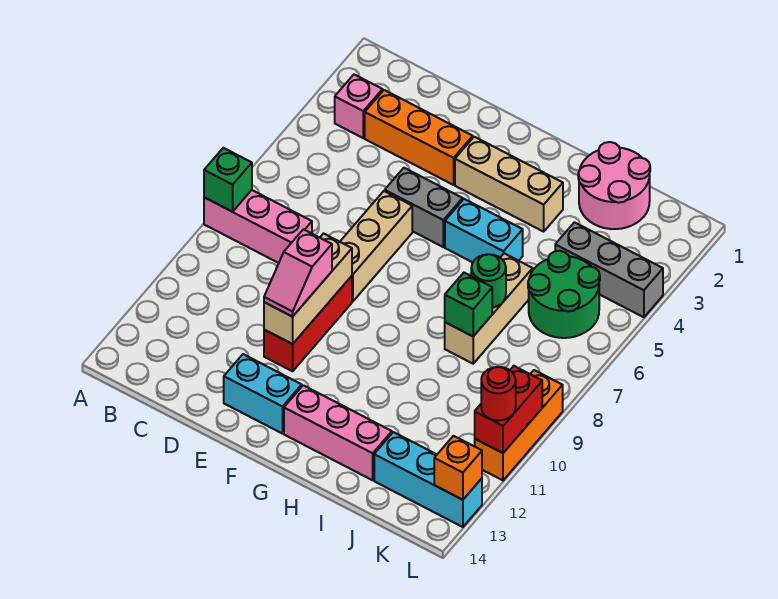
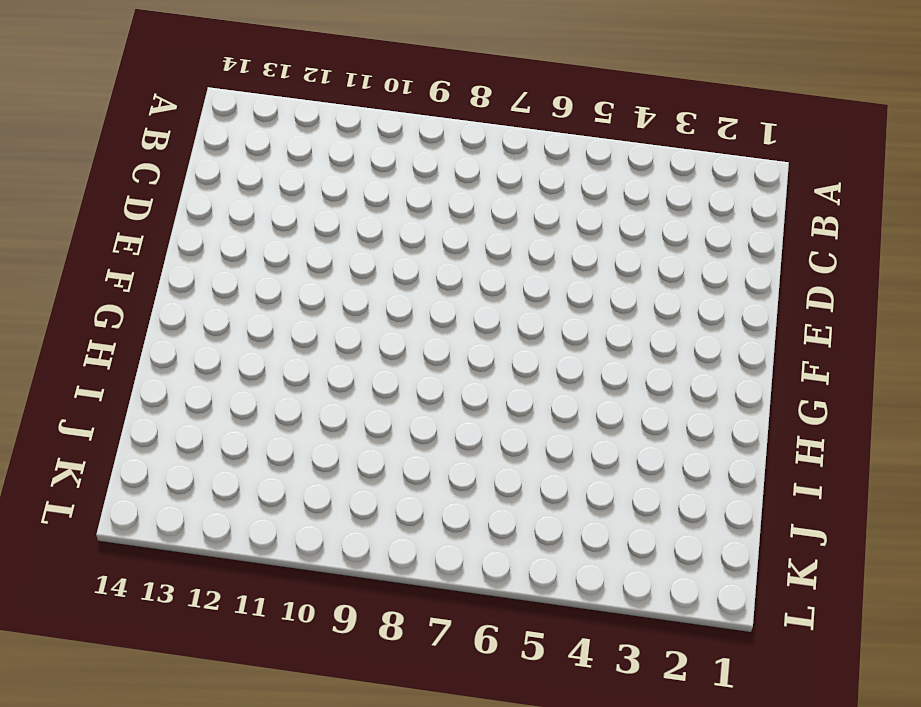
none -> pink 1x3 brick [204,190,312,263]
none -> pink 1x1 brick [335,75,383,138]
none -> orange 1x3 brick [365,90,473,185]

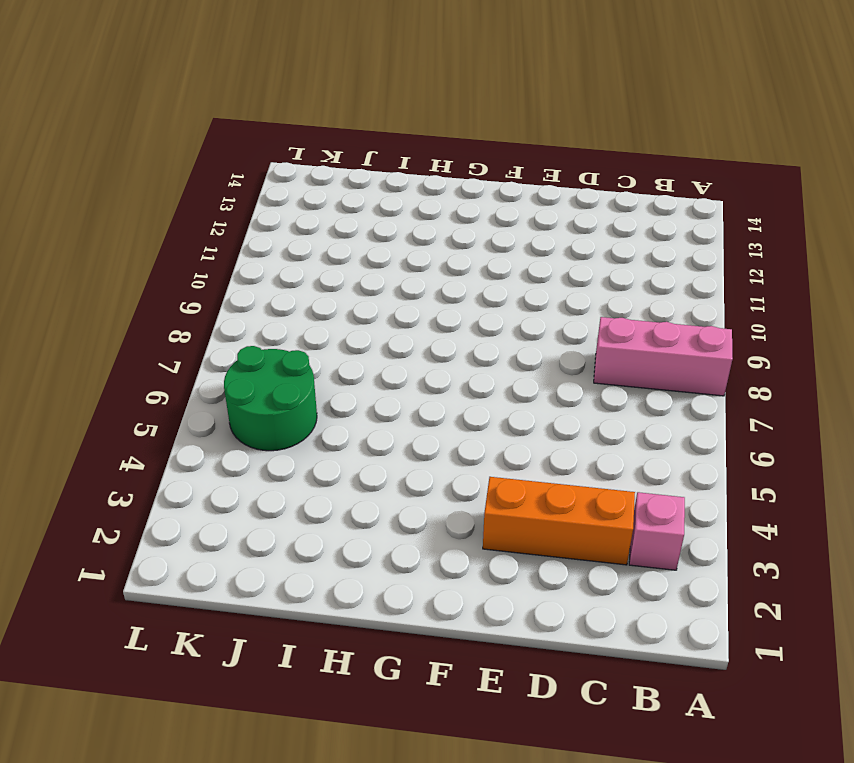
none -> grey 1x2 brick [385,168,463,247]
none -> tan 1x3 brick [340,191,412,301]
none -> red 1x3 brick [264,276,352,371]

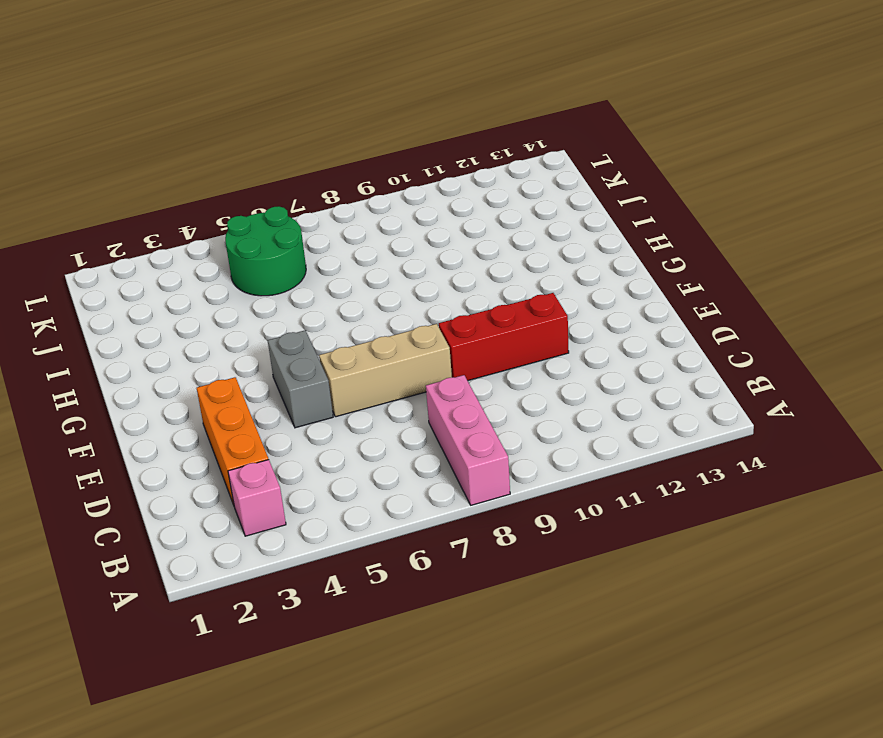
none -> cyan 1x2 brick [224,354,302,434]
none -> tan 1x3 brick [455,137,563,232]
none -> cyan 1x2 brick [445,199,523,262]

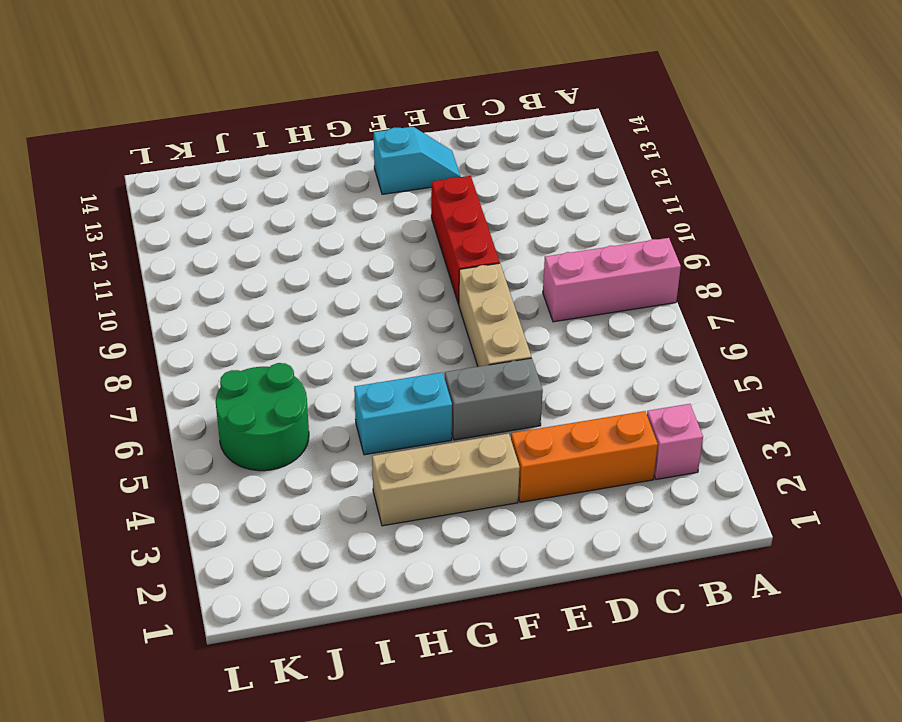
cyan 1x2 slope [374,127,461,194] -> cyan 1x2 brick [224,354,302,434]
none -> pink 1x3 brick [284,385,392,480]
none -> pink 2x2 round brick [578,142,650,229]
none -> tan 1x3 brick [445,253,533,364]

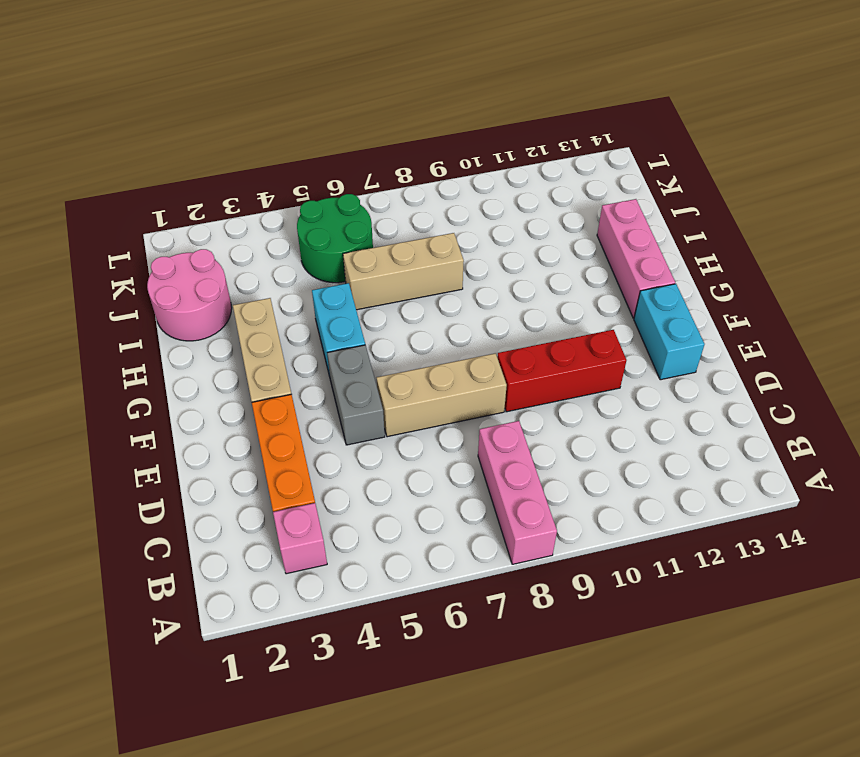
none -> grey 1x3 brick [555,222,663,317]
none -> cyan 1x3 brick [374,432,482,527]
none -> orange 1x3 brick [475,370,563,480]

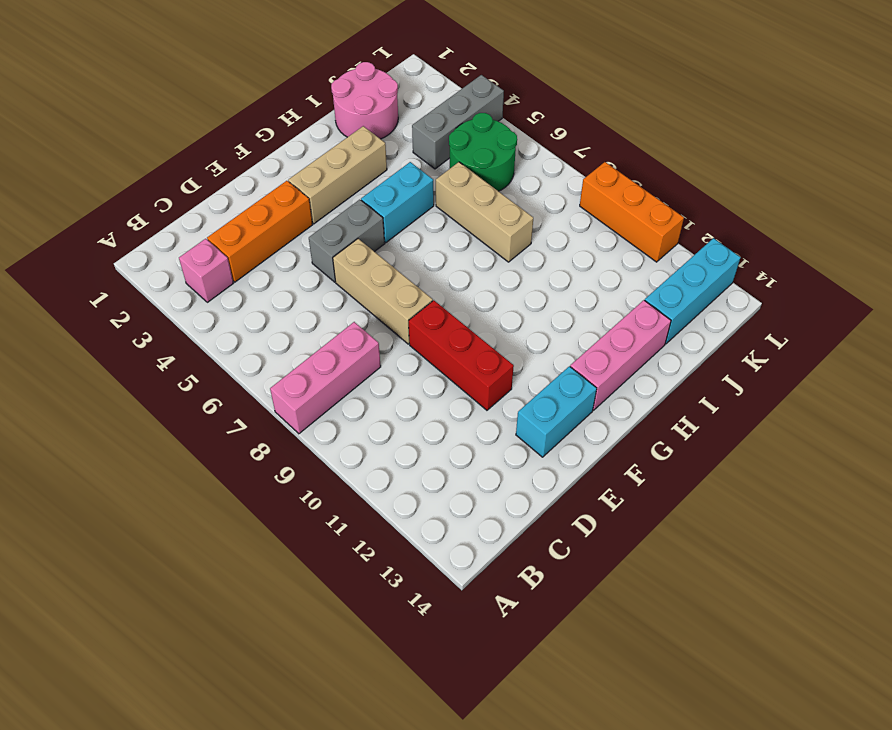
none -> green 1x1 brick [204,148,252,212]
none -> tan 1x3 brick [264,234,352,344]
none -> green 1x1 round brick [471,254,506,308]

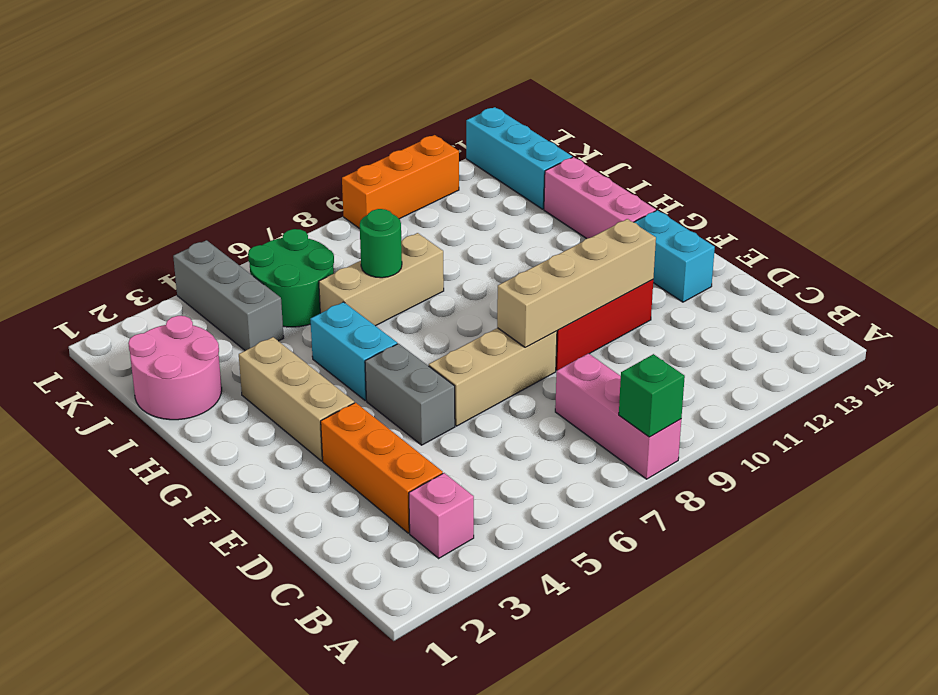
tan 1x4 brick [497,219,656,347] -> tan 1x3 brick [264,234,352,344]
none -> green 1x1 brick [445,273,492,336]
none -> red 1x2 brick [475,366,542,453]
none -> orange 1x1 brick [434,436,482,500]

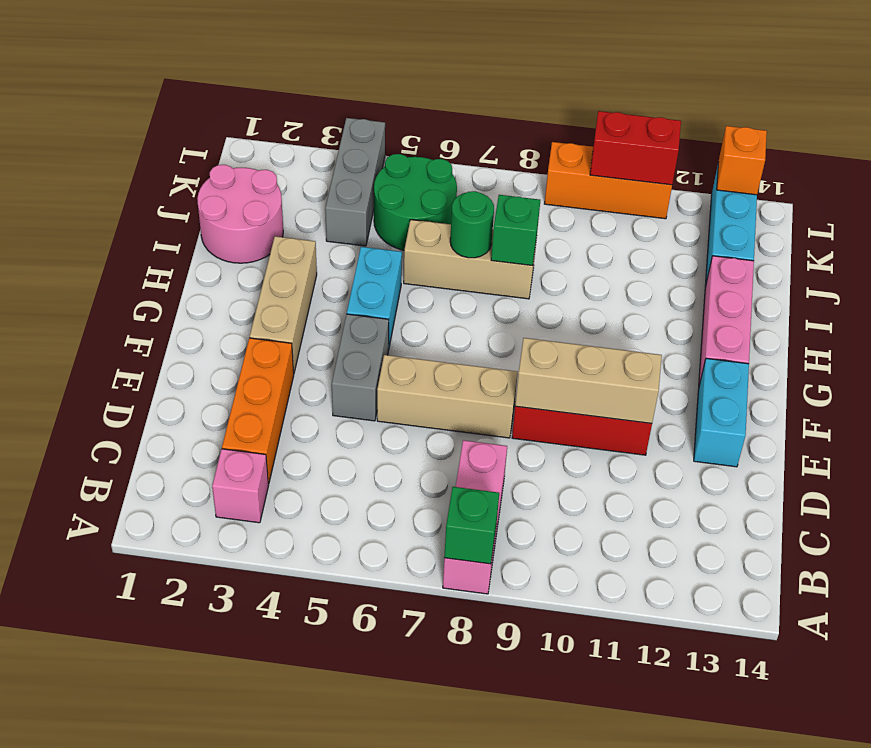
none -> pink 1x2 slope [264,229,332,317]
none -> red 1x1 round brick [481,367,516,421]

